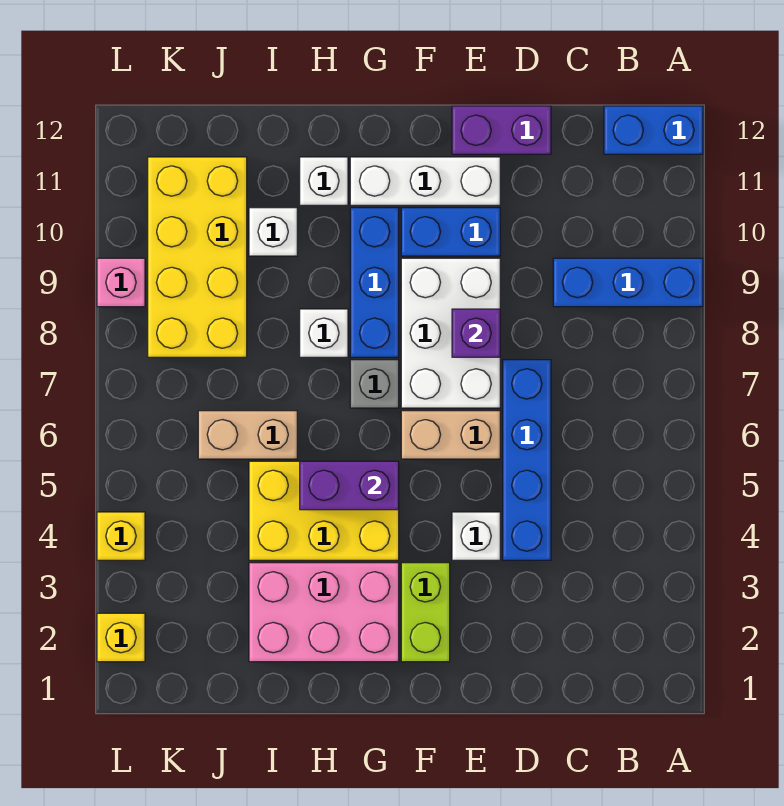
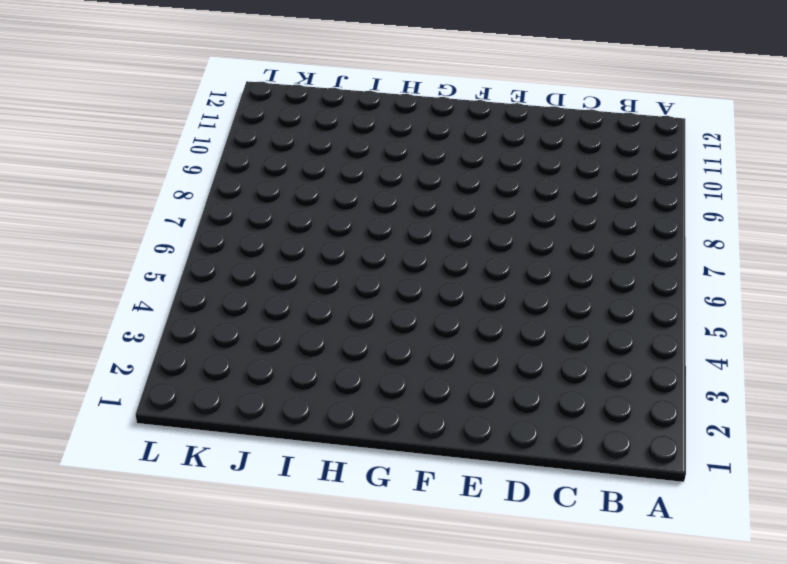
none -> blue 1x3 brick [553,258,703,307]
none -> blue 1x2 brick [604,106,703,154]
none -> blue 1x4 brick [503,360,551,560]

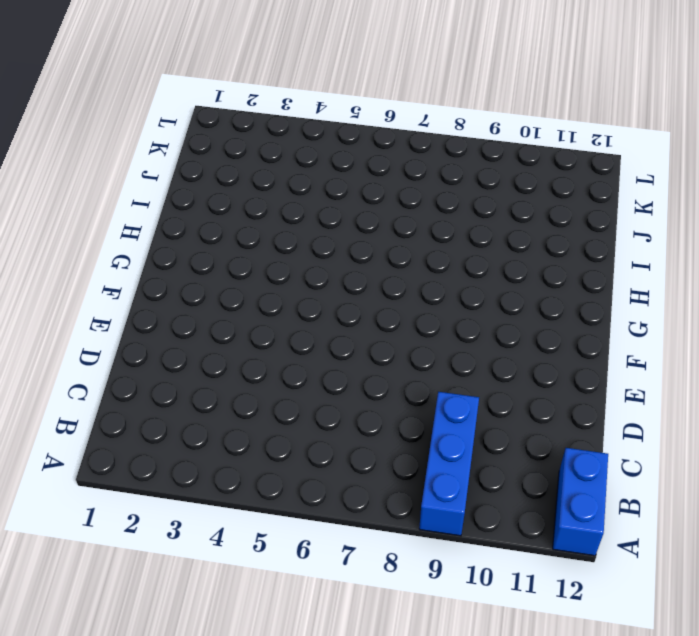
none -> blue 1x4 brick [503,360,551,560]
none -> purple 1x2 brick [452,106,551,154]
none -> white 1x1 brick [452,512,500,560]

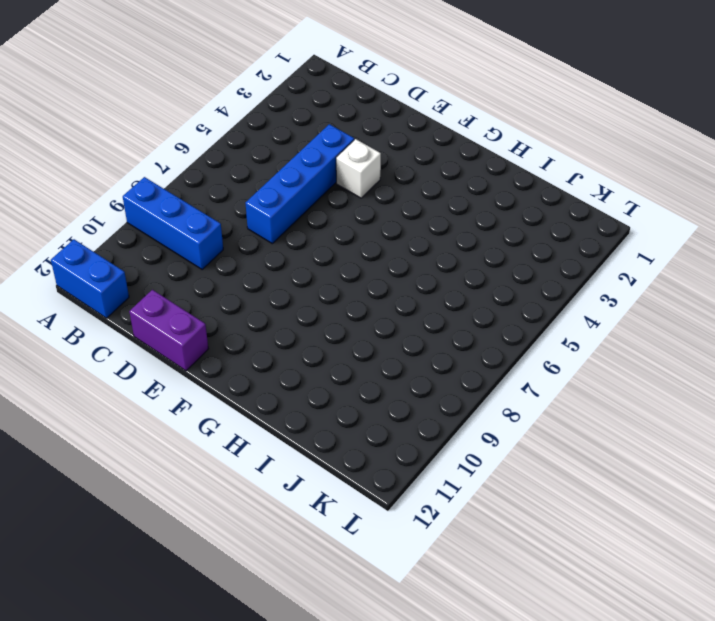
none -> tan 1x2 brick [401,411,500,459]
none -> white 2x3 brick [401,258,500,408]
none -> blue 1x2 brick [401,208,500,256]

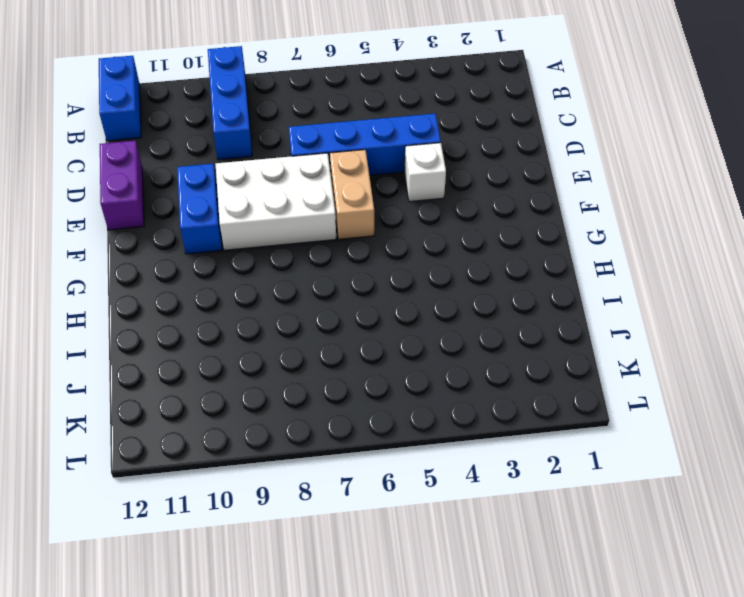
none -> white 1x3 brick [350,157,500,205]
none -> lime 1x2 brick [401,563,450,662]
none -> pink 2x3 brick [249,563,399,662]

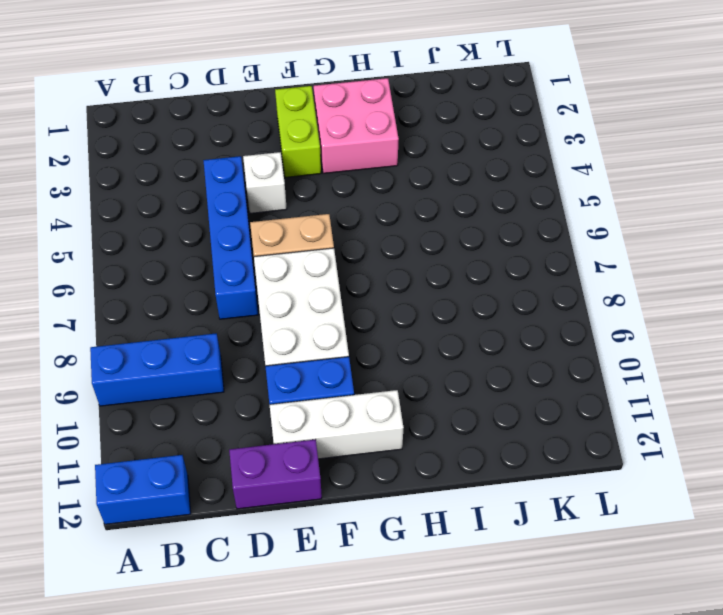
pink 2x2 brick [314,78,399,173] -> pink 2x3 brick [249,563,399,662]
none -> yellow 2x3 brick [249,461,399,560]
none -> grey 1x1 brick [350,360,399,408]
none -> blue 1x3 brick [350,208,399,357]

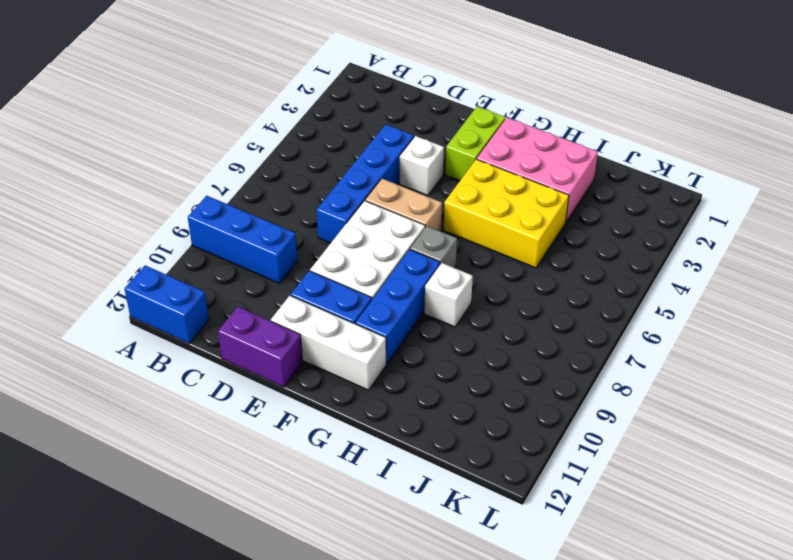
none -> white 1x1 brick [300,157,348,205]
none -> tan 1x2 brick [198,411,297,459]
none -> white 1x1 brick [249,208,297,256]

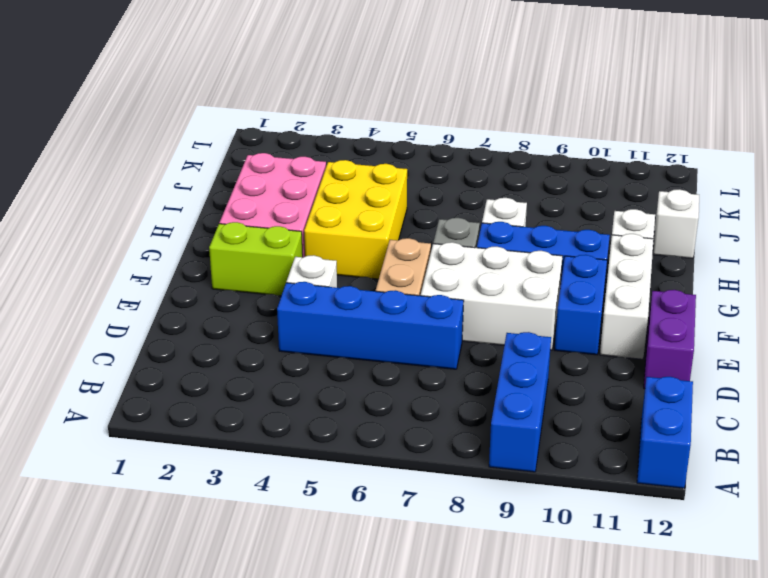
white 1x1 brick [653,189,699,258] -> white 1x1 brick moved to [249,208,297,256]
none -> tan 1x2 brick [198,411,297,459]
none -> yellow 2x4 brick [148,157,247,357]
none -> yellow 1x1 brick [97,613,145,662]

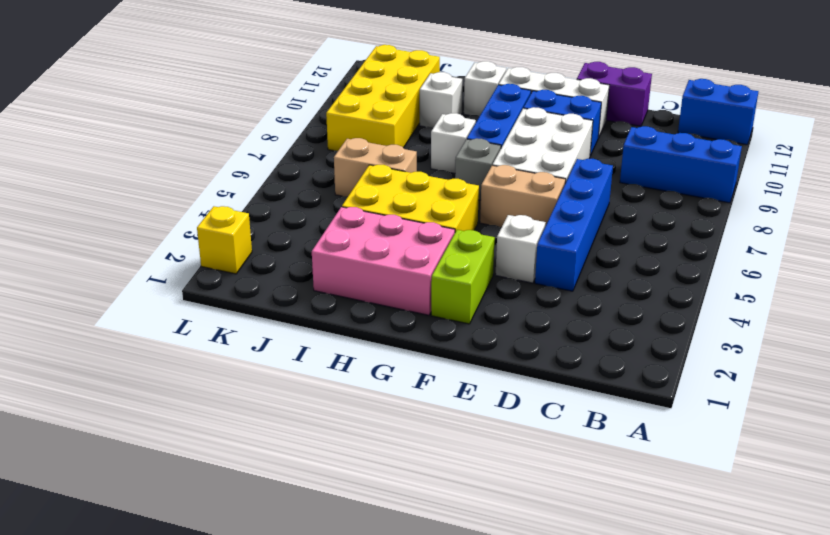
none -> yellow 1x1 brick [97,512,145,560]
none -> pink 1x1 brick [97,258,145,307]
none -> purple 1x1 brick [452,309,500,357]

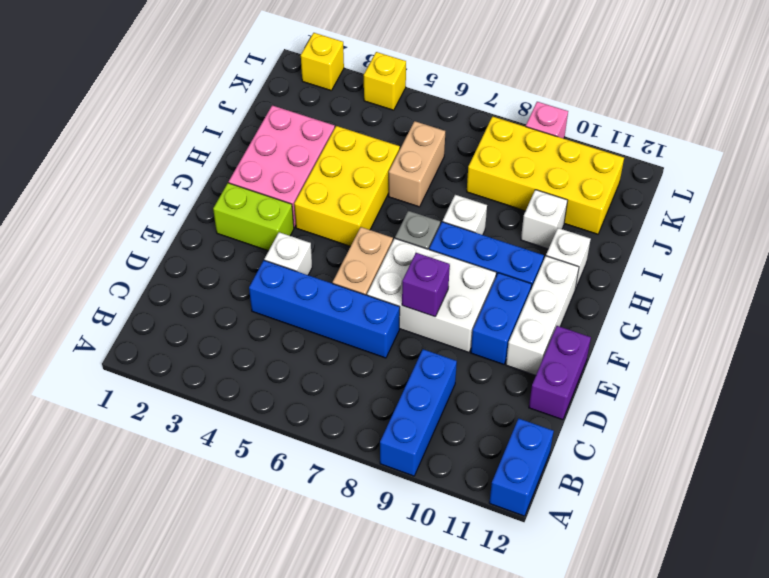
none -> purple 1x2 brick [300,461,399,510]

